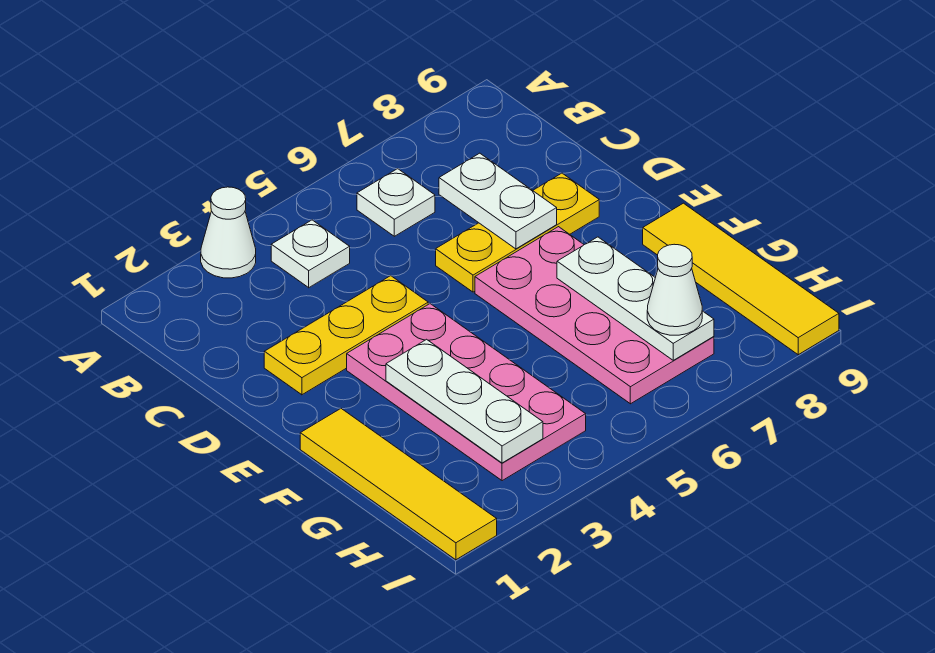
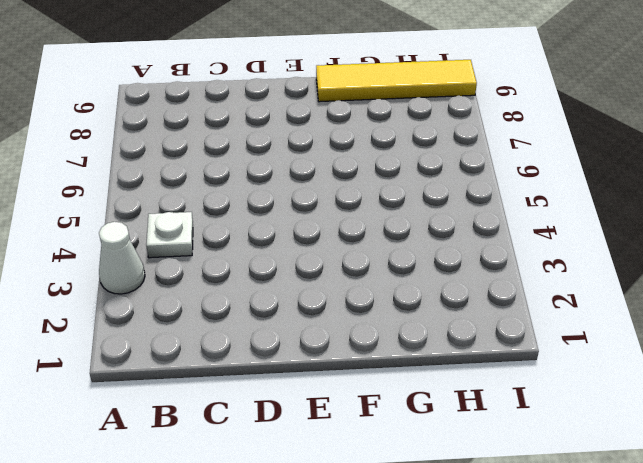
none -> white 1x1 plate [357,169,435,236]
none -> yellow 1x3 plate [264,276,428,395]
none -> yellow 1x3 plate [436,173,599,292]

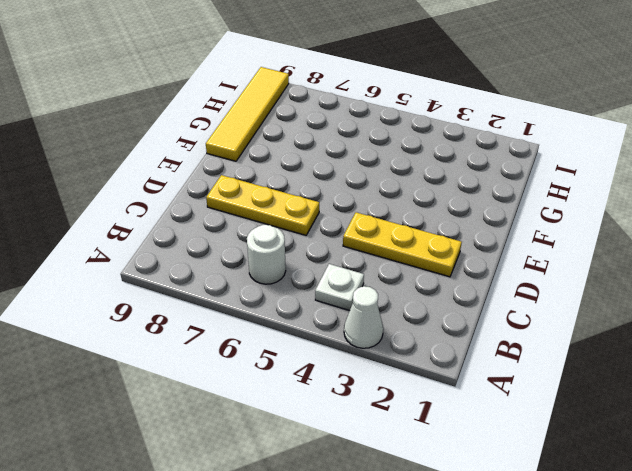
white 1x1 round brick [247,225,286,284] -> white 1x1 plate [357,169,435,236]
none -> pink 2x4 plate [347,304,586,481]
none -> pink 2x4 plate [475,227,714,404]
none -> yellow 1x4 tile [300,409,497,560]

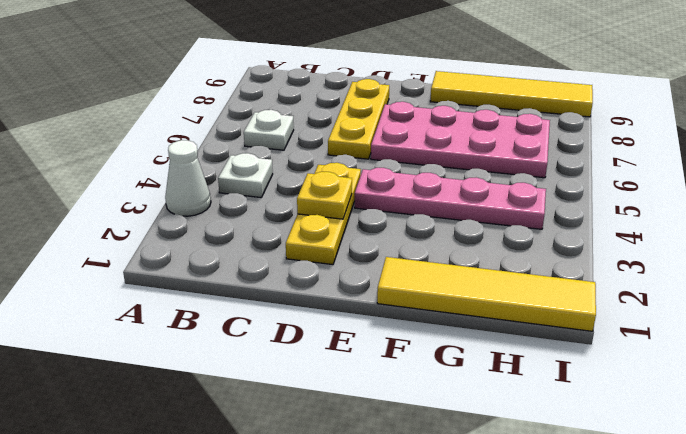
yellow 1x1 plate [297,172,352,219] -> none
pink 1x4 plate [355,168,546,229] -> pink 2x4 plate [347,304,586,481]
none -> white 1x2 plate [439,153,557,249]
none -> white 1x3 plate [386,339,543,463]
none -> white 1x3 plate [557,237,714,360]

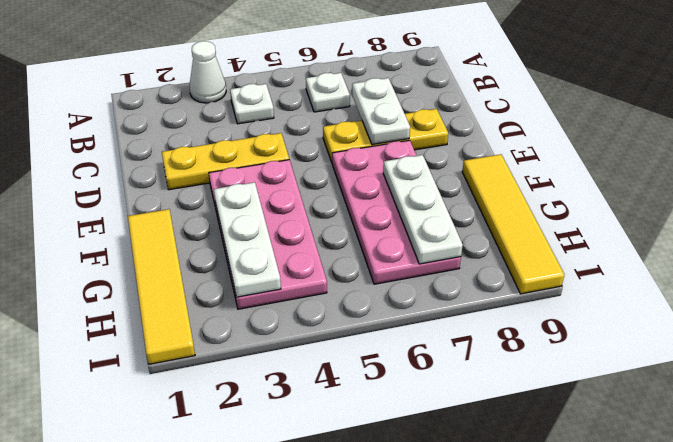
none -> white 1x1 cone [647,244,702,335]

